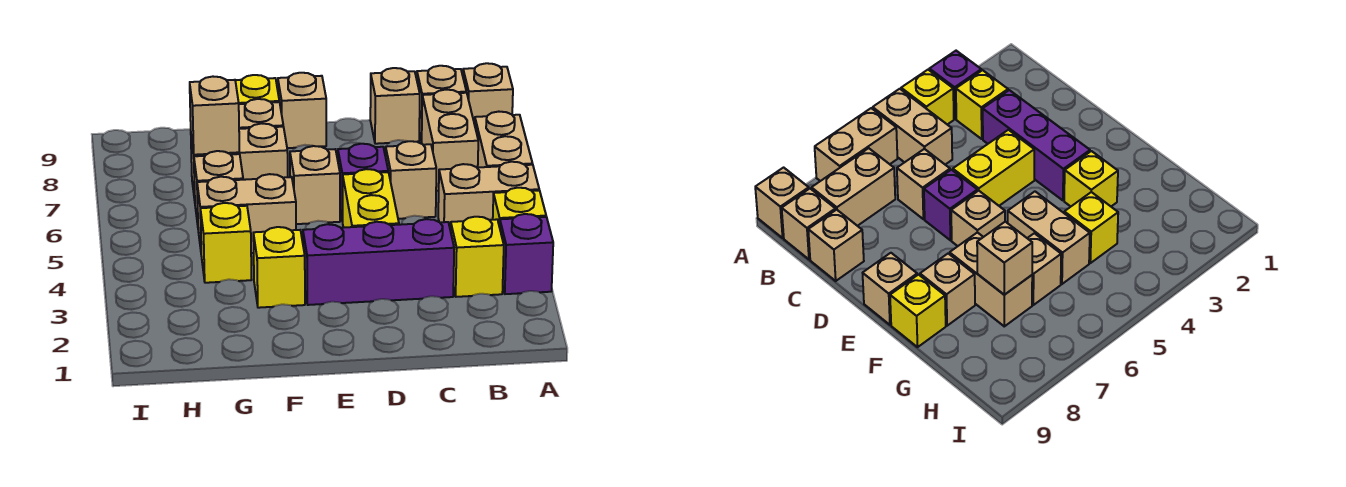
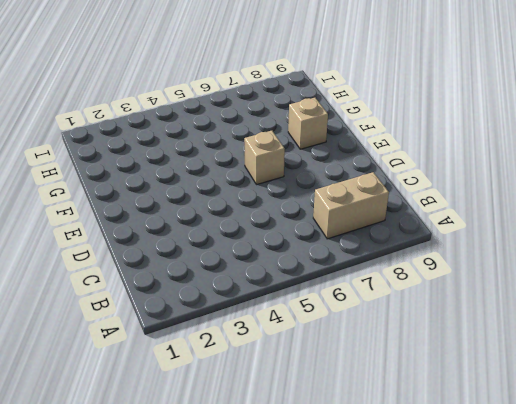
none -> purple 1x1 brick [500,214,553,294]
none -> yellow 1x1 brick [493,188,546,227]
none -> tan 1x2 brick [438,162,539,231]

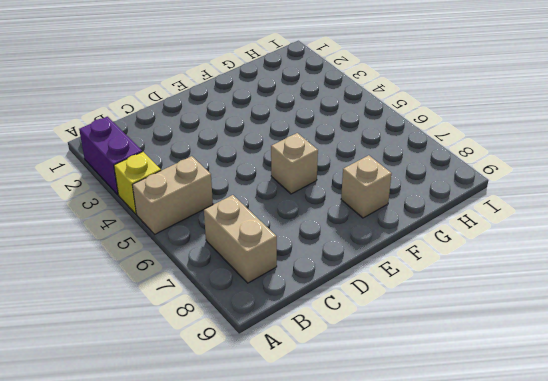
purple 1x2 brick [79,117,142,195] -> purple 1x1 brick [500,214,553,294]
none -> tan 1x2 brick [475,112,533,167]
none -> tan 1x1 brick [463,63,513,124]
none -> yellow 1x1 brick [451,217,504,297]

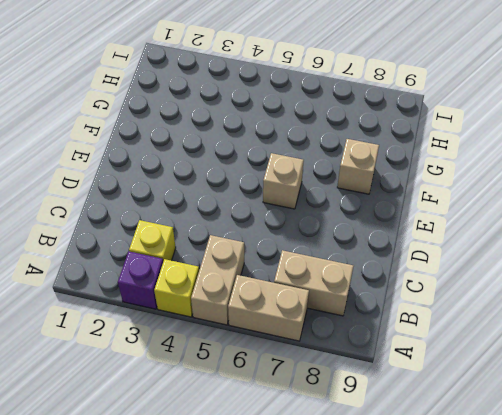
none -> tan 1x1 brick [463,63,513,124]
none -> tan 1x1 brick [417,66,466,141]
none -> purple 1x3 brick [303,219,454,305]

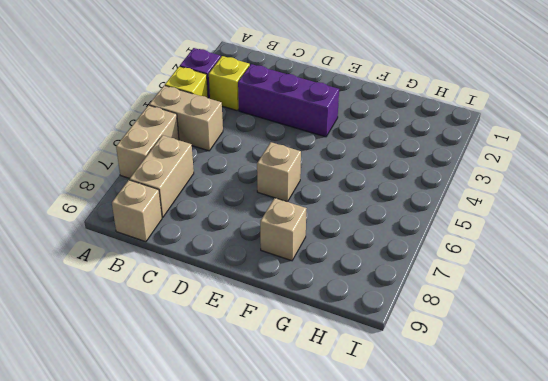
none -> tan 1x1 brick [463,63,513,124]
none -> tan 1x1 brick [386,141,436,219]
none -> tan 1x1 brick [370,68,420,144]

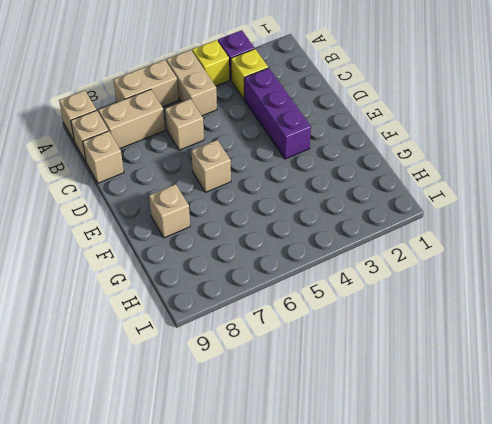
none -> yellow 1x2 brick [343,169,399,228]
none -> purple 1x1 brick [338,144,388,221]
none -> tan 1x1 brick [278,73,326,148]

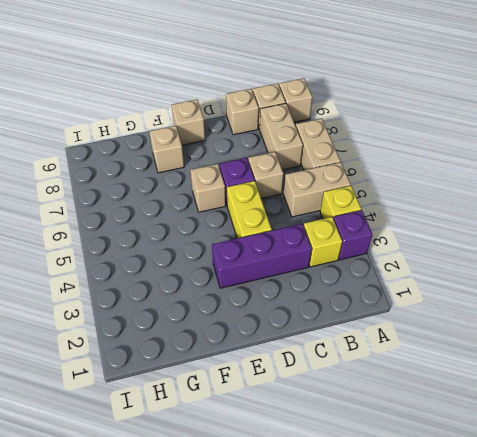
none -> yellow 1x1 brick [253,227,305,308]
none -> tan 1x2 brick [197,174,296,253]
none -> tan 1x2 brick [191,123,288,200]

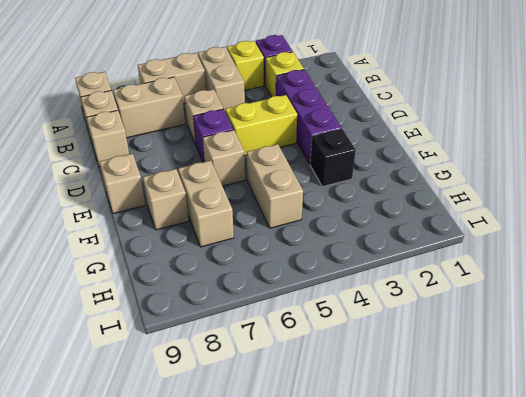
black 1x1 brick [310,129,356,187] -> yellow 1x1 brick [253,227,305,308]
none -> yellow 1x1 brick [235,75,279,104]
none -> yellow 1x1 brick [200,203,252,283]
none -> tan 1x1 brick [194,151,243,225]

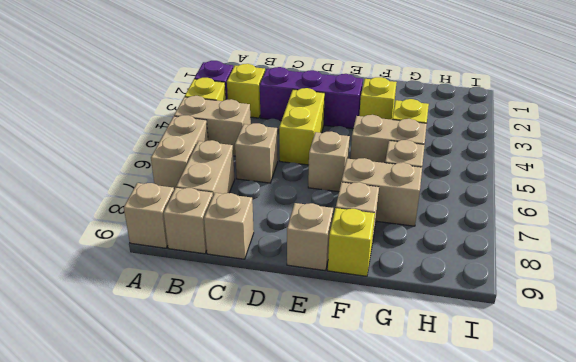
none -> purple 1x1 brick [338,144,388,221]
none -> tan 1x1 brick [190,77,239,155]

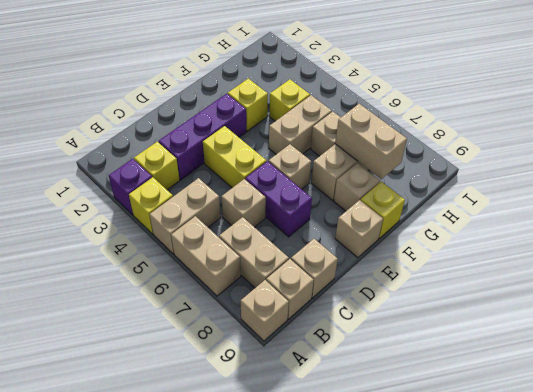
purple 1x2 brick [245,161,312,237] -> purple 1x1 brick [338,144,388,221]
tan 1x2 brick [335,104,407,179] -> tan 1x1 brick [190,77,239,155]

